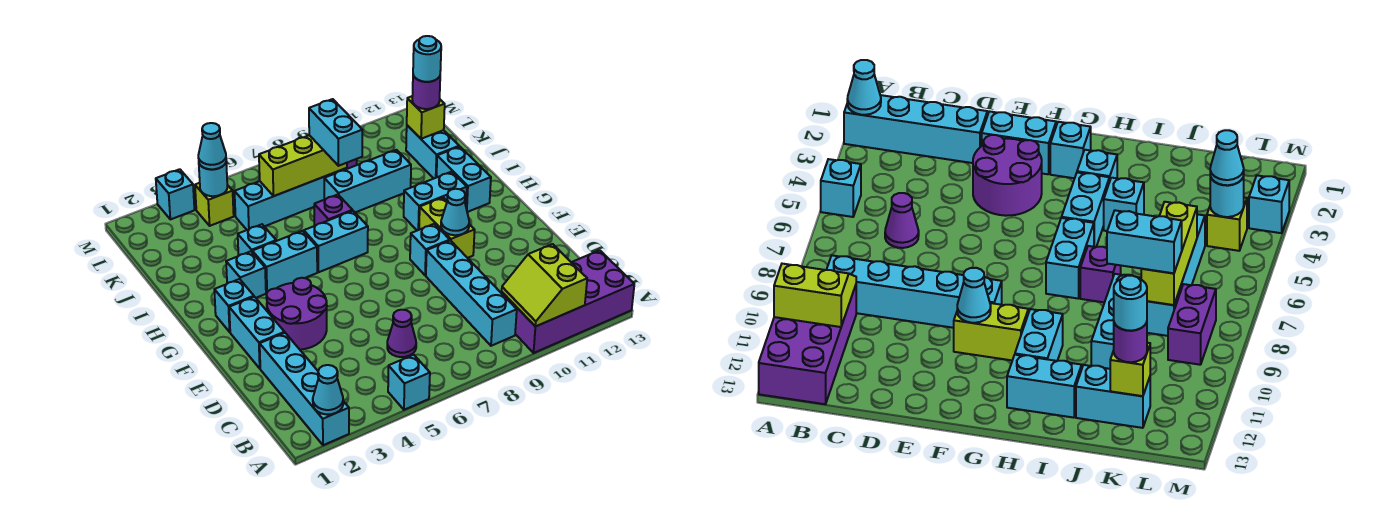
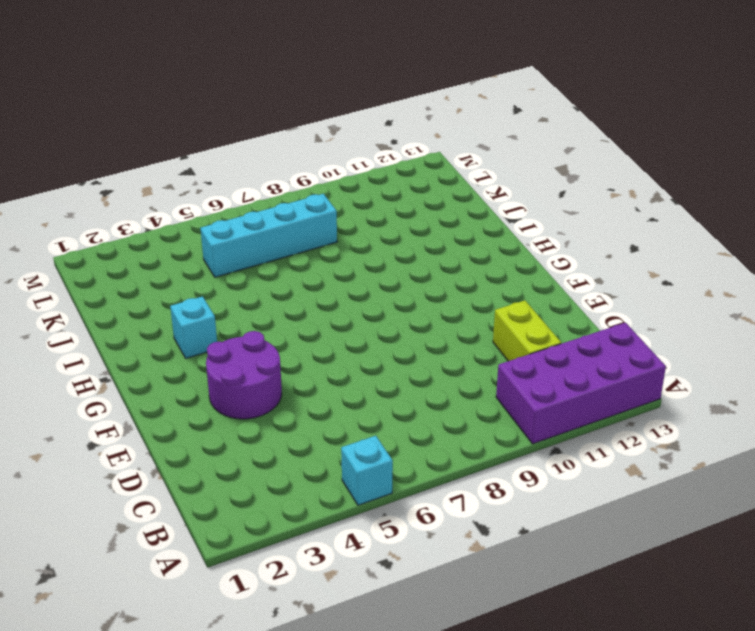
lime 1x2 brick [493,300,561,361] -> lime 1x2 brick moved to [419,198,475,258]
none -> cyan 1x4 brick [260,333,349,445]
none -> cyan 1x4 brick [426,241,517,346]
none -> purple 1x1 cone [387,310,416,357]
none -> cyan 1x2 brick [229,297,285,368]

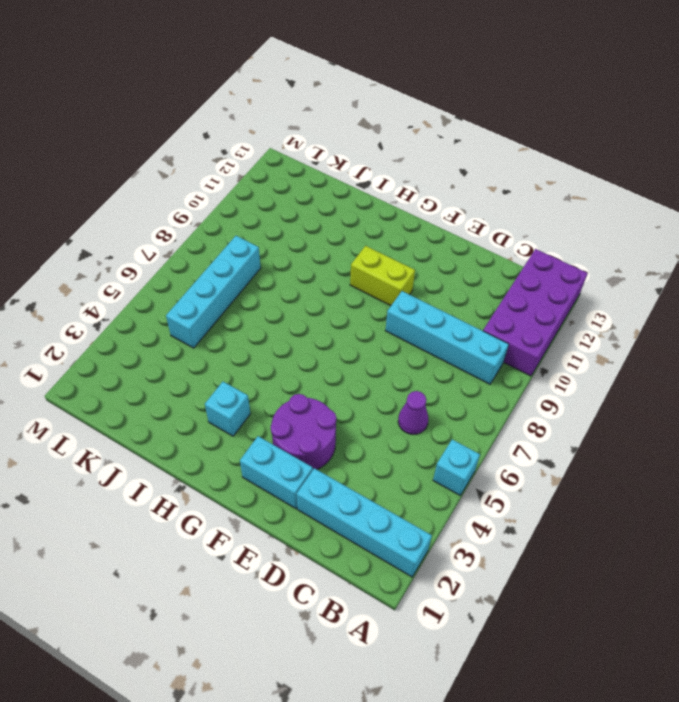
none -> cyan 1x1 brick [410,224,450,275]
none -> cyan 1x1 brick [214,279,254,332]
none -> cyan 1x2 brick [252,231,317,292]
none -> cyan 1x2 brick [304,211,368,272]

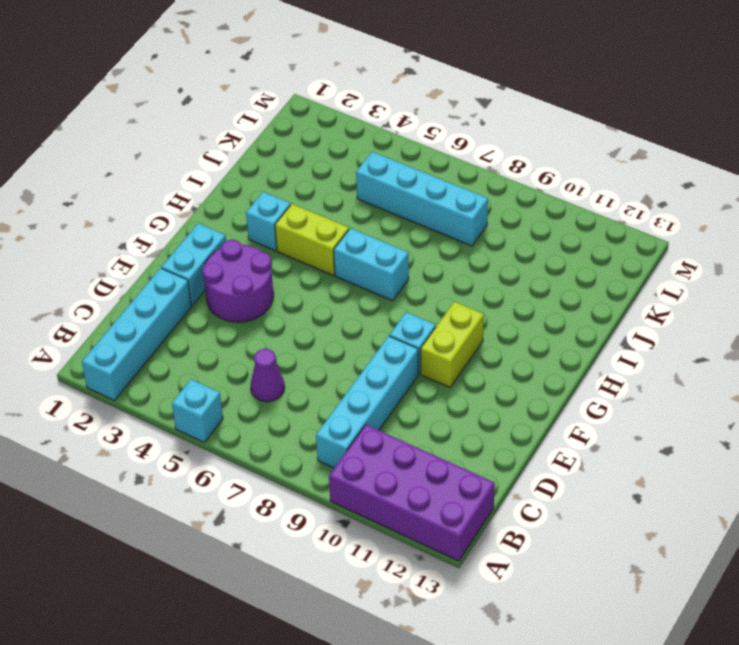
lime 1x2 brick [275,204,349,275] -> cyan 1x2 brick [252,231,317,292]
none -> cyan 1x1 brick [214,279,254,332]
none -> cyan 1x2 brick [404,172,467,231]
none -> cyan 1x2 brick [437,147,491,212]
none -> cyan 1x1 brick [238,224,276,256]

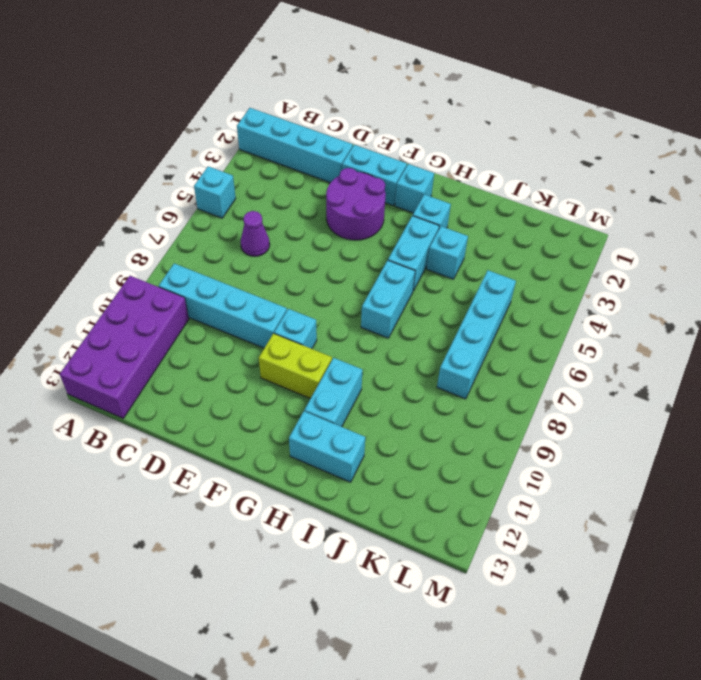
none -> purple 1x1 brick [314,195,352,226]
none -> cyan 1x3 brick [324,150,411,212]
none -> cyan 1x2 brick [406,125,459,178]
none -> lime 1x1 brick [195,183,234,226]

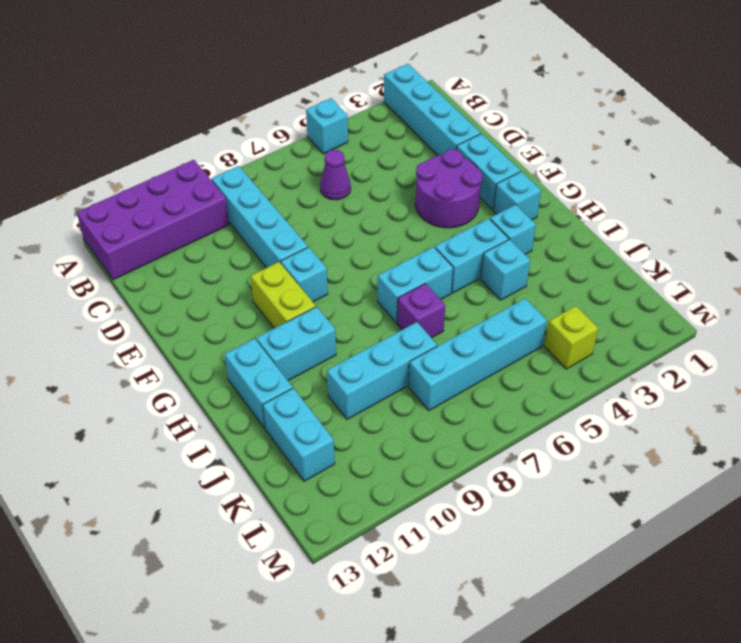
none -> purple 1x2 brick [1168,284,1216,365]
none -> cyan 1x1 brick [156,169,194,219]
none -> cyan 1x1 cone [313,365,343,415]
none -> lime 2x2 slope [502,244,587,327]

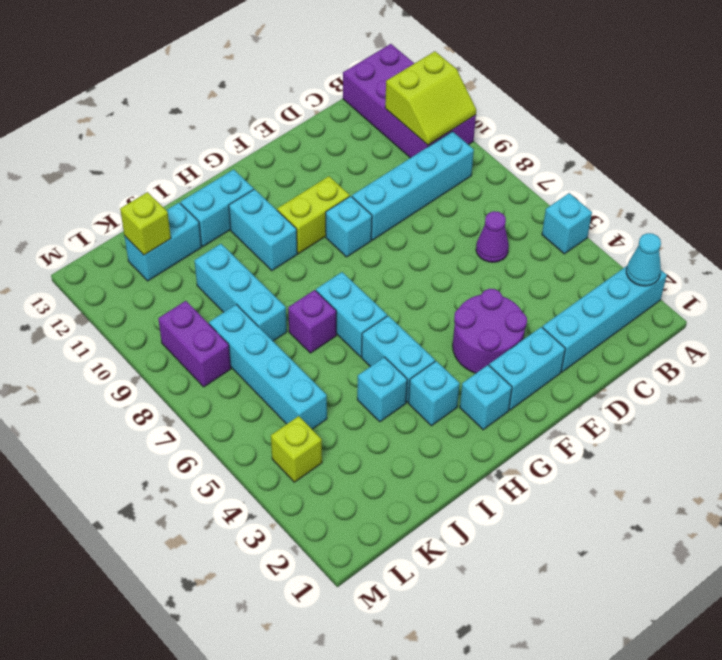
none -> cyan 1x1 brick [156,169,194,219]
none -> cyan 1x1 cone [441,189,469,235]
none -> lime 1x3 brick [259,135,347,196]
none -> cyan 1x1 round brick [199,163,227,196]

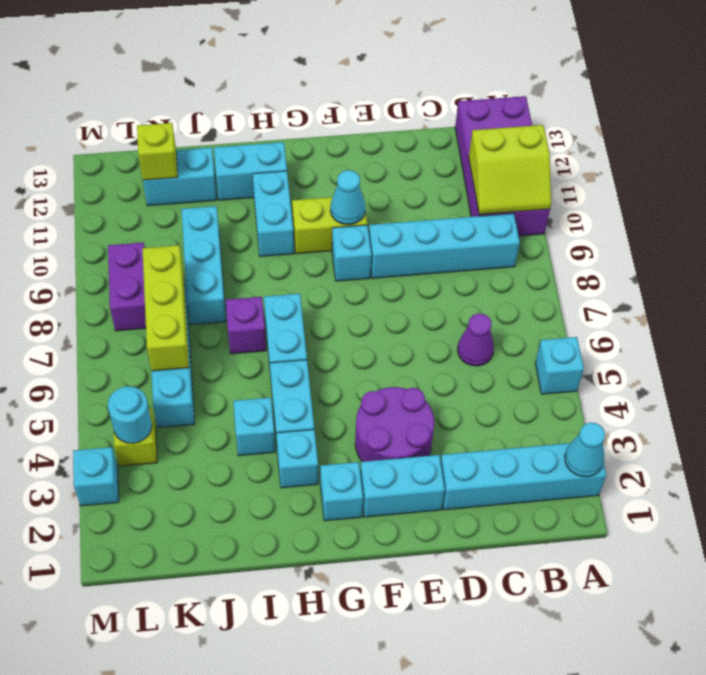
none -> cyan 1x2 brick [309,99,362,166]
none -> purple 1x1 round brick [412,76,440,109]
none -> cyan 1x1 cone [198,123,226,169]
none -> cyan 1x1 round brick [413,36,441,82]

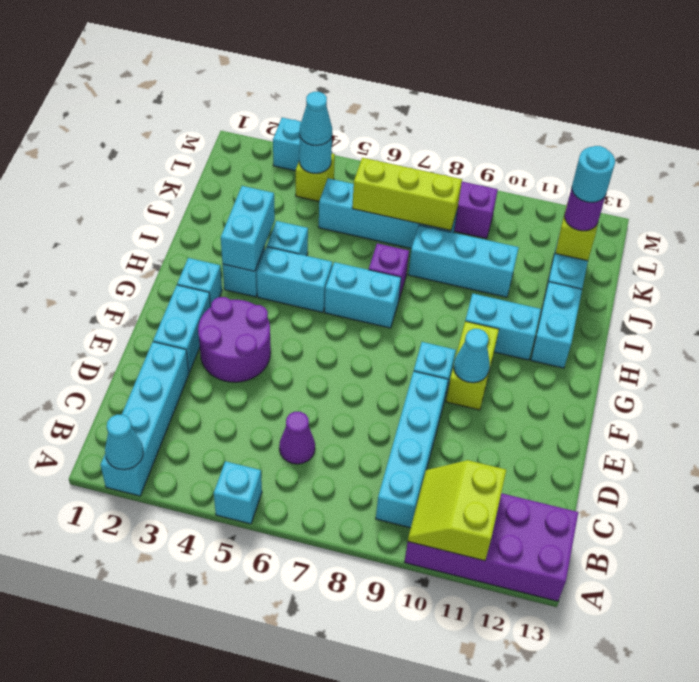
cyan 1x2 brick [221,186,275,271] -> cyan 1x2 brick moved to [309,99,362,166]

